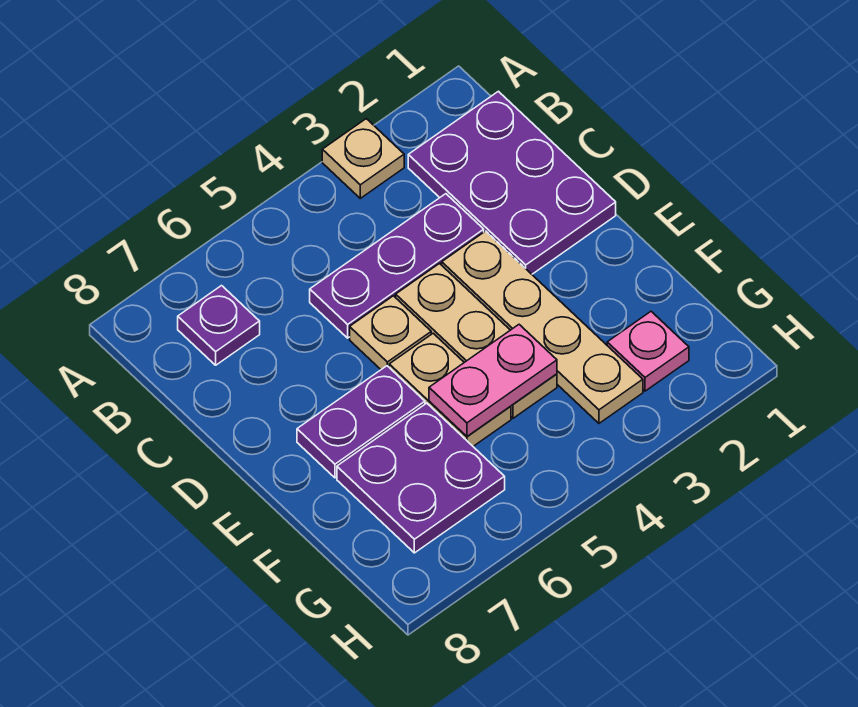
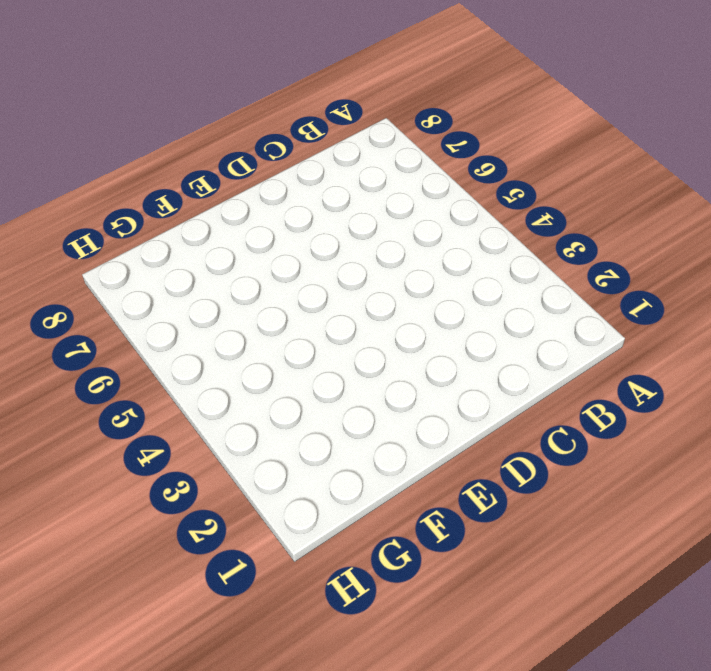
none -> tan 1x1 plate [322,119,404,198]
none -> purple 2x3 plate [408,91,616,274]
none -> purple 1x1 plate [178,286,260,365]

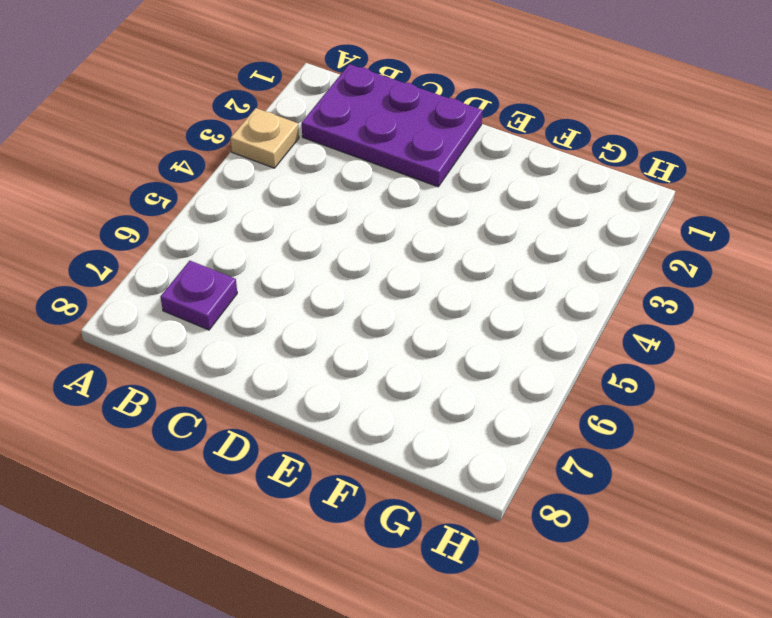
none -> purple 1x3 plate [310,194,484,338]
none -> tan 1x4 plate [442,231,643,423]
none -> tan 1x3 plate [396,264,557,418]

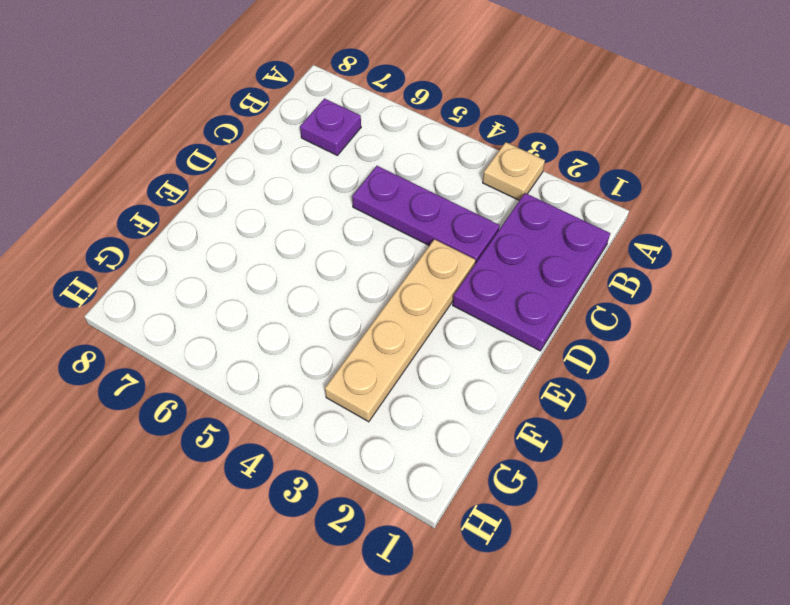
none -> tan 1x3 plate [396,264,557,418]
none -> tan 1x1 plate [350,296,431,369]
none -> tan 1x2 plate [389,333,511,446]

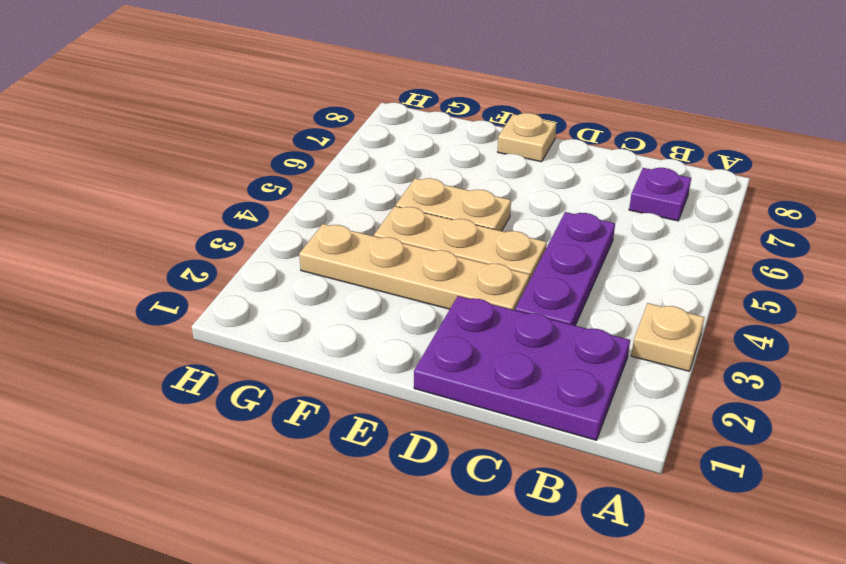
tan 1x1 plate [498,113,556,162] -> tan 1x1 plate moved to [350,296,431,369]
none -> purple 1x2 plate [297,366,425,478]
none -> purple 2x2 plate [337,403,505,553]
none -> pink 1x1 plate [607,312,689,391]

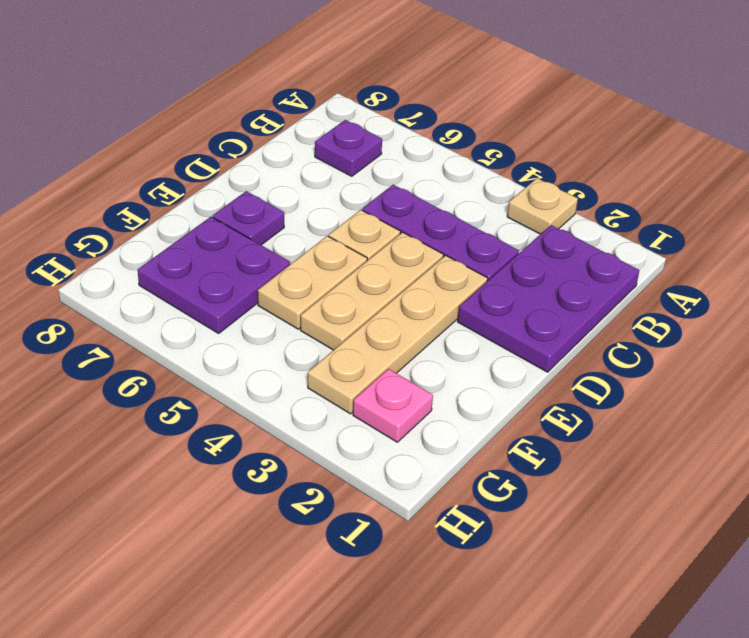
purple 1x1 plate [213,191,284,245] -> purple 1x2 plate [297,366,425,478]
none -> pink 1x2 plate [429,325,557,436]

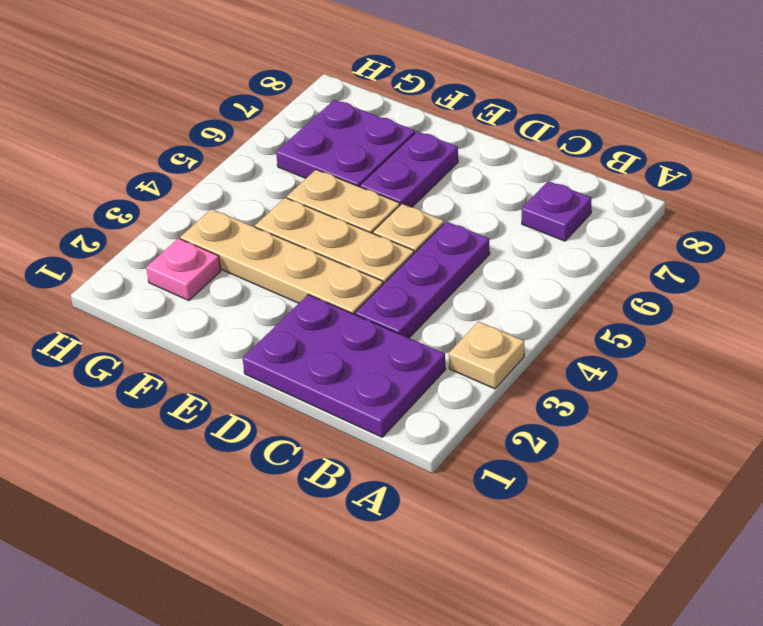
none -> pink 1x2 plate [429,325,557,436]

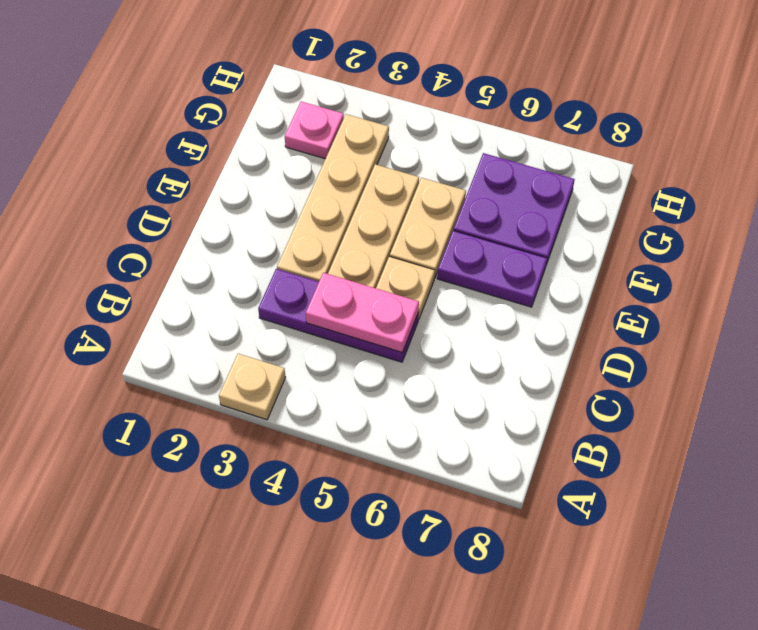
pink 1x2 plate [306,273,419,353] -> pink 1x2 plate moved to [429,325,557,436]
none -> purple 2x3 plate [408,91,616,274]
none -> purple 1x1 plate [178,286,260,365]

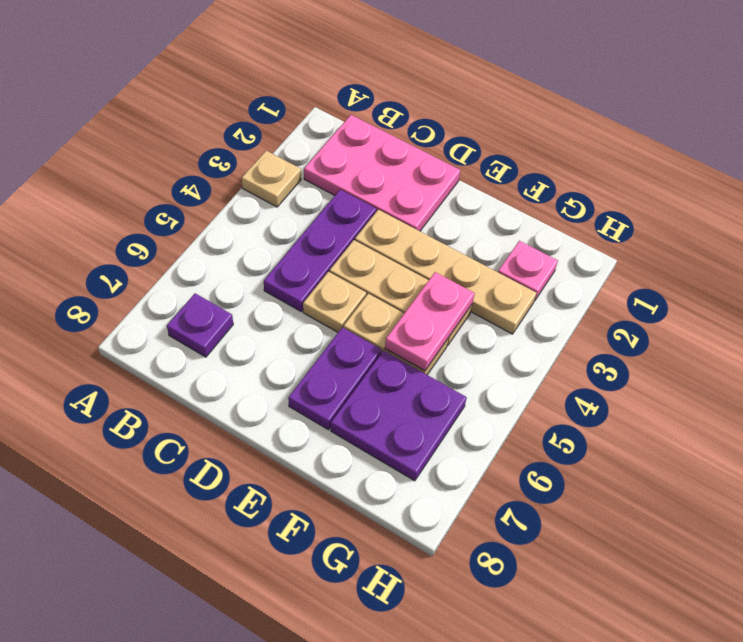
pink 2x3 plate [304,115,460,231] -> purple 2x3 plate [408,91,616,274]

